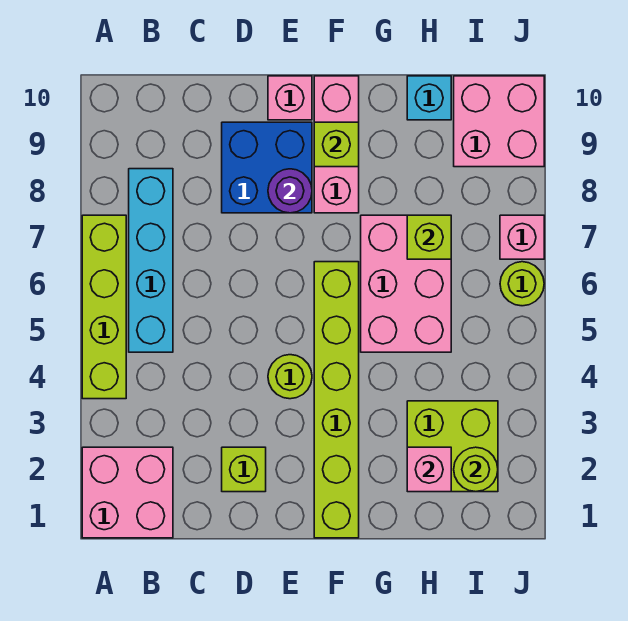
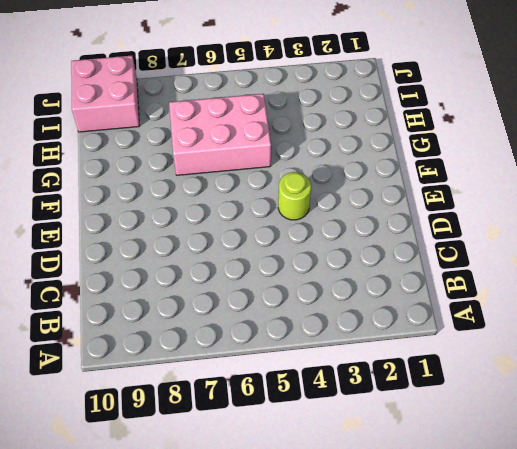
none -> pink 2x2 brick [82,447,173,538]
none -> lime 1x4 brick [82,215,126,399]
none -> cyan 1x4 brick [129,169,173,352]

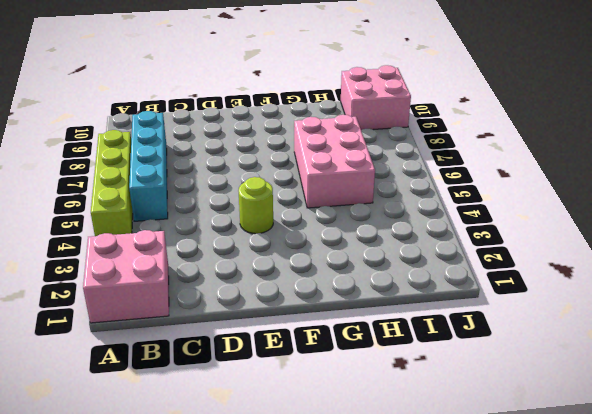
none -> lime 1x1 brick [222,447,266,492]
none -> blue 2x2 brick [222,122,312,213]
none -> pink 1x1 brick [268,76,312,120]

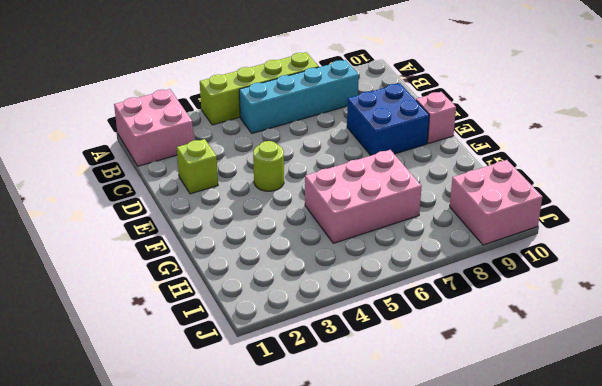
none -> lime 1x6 brick [314,262,359,538]
none -> pink 1x3 brick [314,76,359,213]
none -> lime 2x2 brick [407,401,498,492]

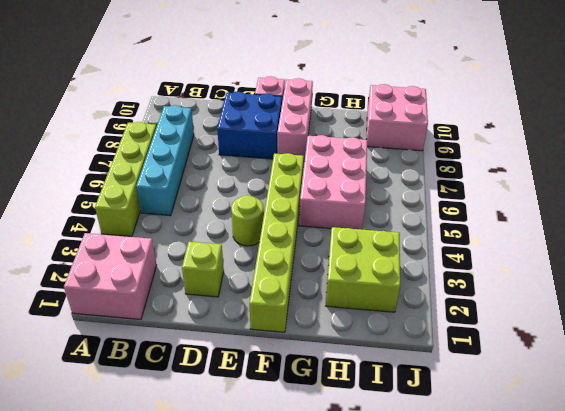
none -> cyan 1x1 brick [407,76,451,120]
none -> lime 1x1 round brick [500,262,544,306]
none -> pink 1x1 brick [500,215,544,259]

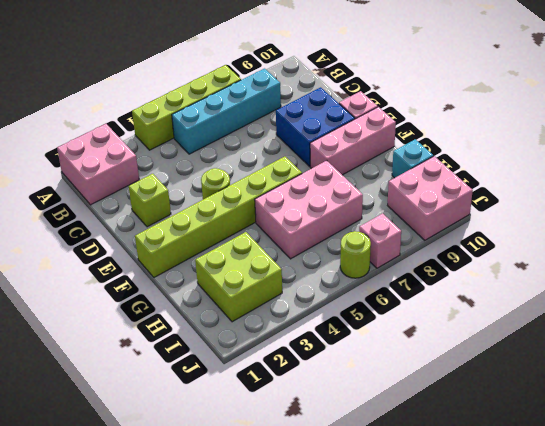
none -> purple 1x1 round brick [268,169,312,213]
none -> lime 1x1 brick [314,122,359,167]
none -> pink 1x1 brick [407,447,451,492]

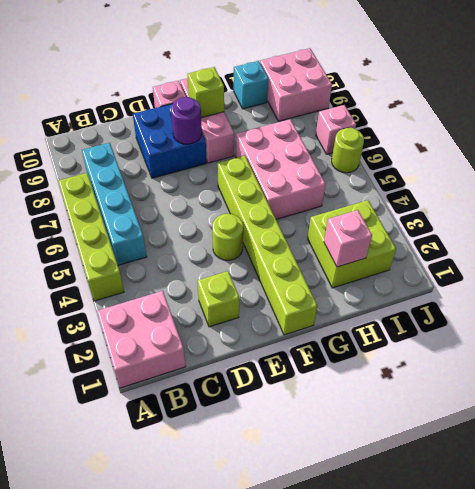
none -> lime 1x1 brick [407,215,451,259]
none -> lime 1x1 round brick [454,447,498,492]

